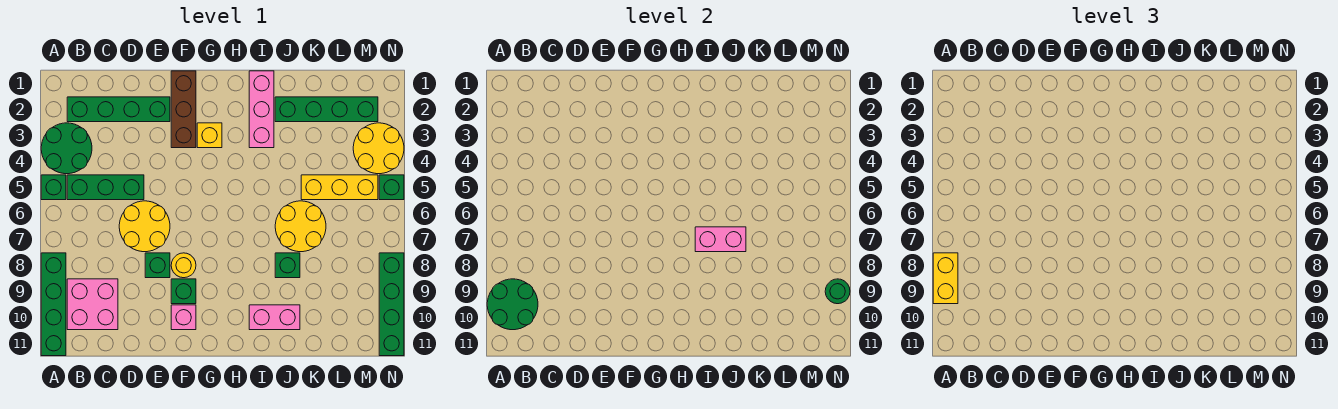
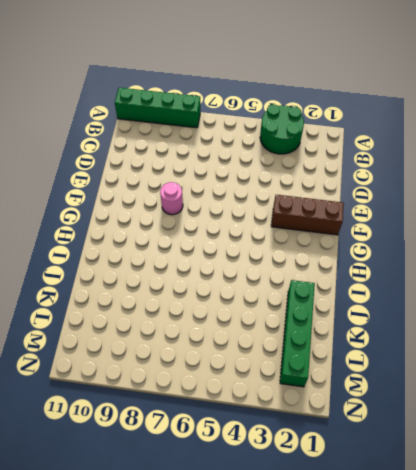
pink 1x1 round brick [160,182,183,215] -> yellow 1x1 round brick [171,253,196,278]
none -> green 1x1 brick [41,175,66,200]
none -> green 1x4 brick [67,97,170,122]
none -> green 1x3 brick [67,175,144,200]

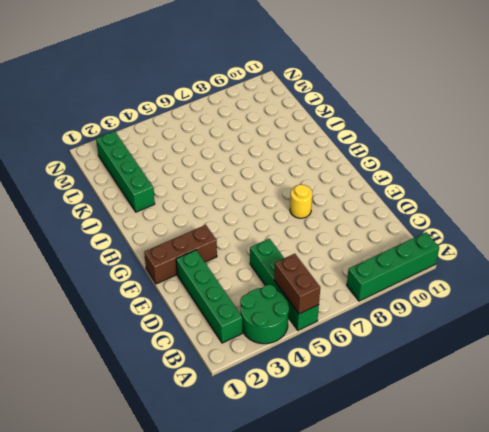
brown 1x2 brick [274,254,320,314] -> none
none -> pink 2x2 brick [67,279,118,330]
none -> yellow 2x2 round brick [119,201,170,252]
none -> green 1x1 brick [145,253,170,278]

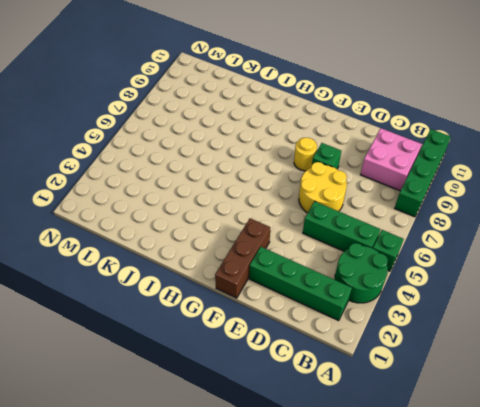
none -> green 1x1 brick [171,279,196,304]
none -> pink 1x1 brick [171,305,196,330]
none -> yellow 1x1 brick [197,123,222,148]

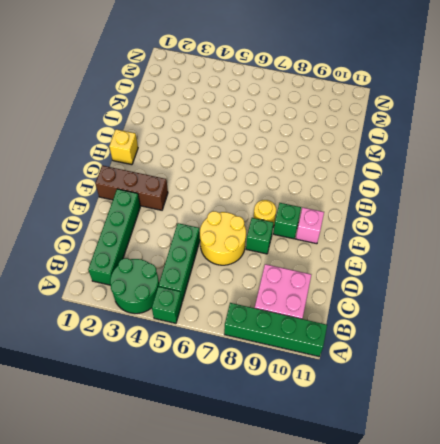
yellow 1x1 brick [109,129,138,165] -> yellow 1x1 brick moved to [197,123,222,148]
none -> pink 1x3 brick [249,71,274,148]
none -> pink 1x2 brick [249,305,300,330]
none -> green 1x4 brick [275,97,378,122]

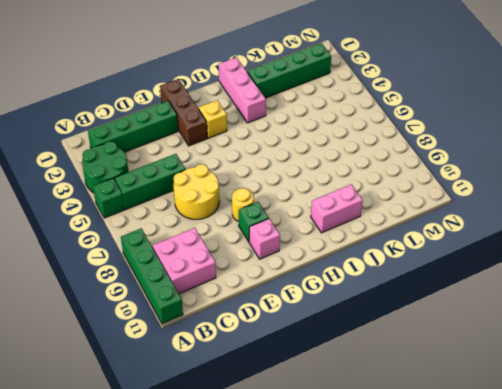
none -> green 1x1 brick [145,253,170,278]
none -> yellow 2x2 round brick [275,201,326,252]
none -> green 1x1 brick [275,253,300,278]

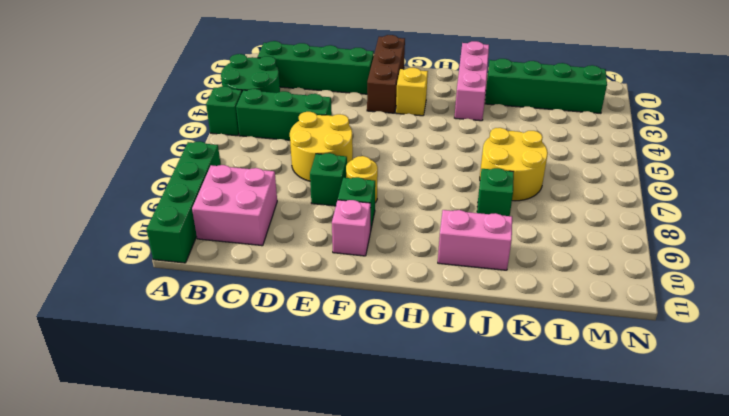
none -> yellow 1x3 brick [301,175,378,200]
none -> yellow 2x2 round brick [353,123,404,174]
none -> green 1x1 brick [379,175,404,200]

